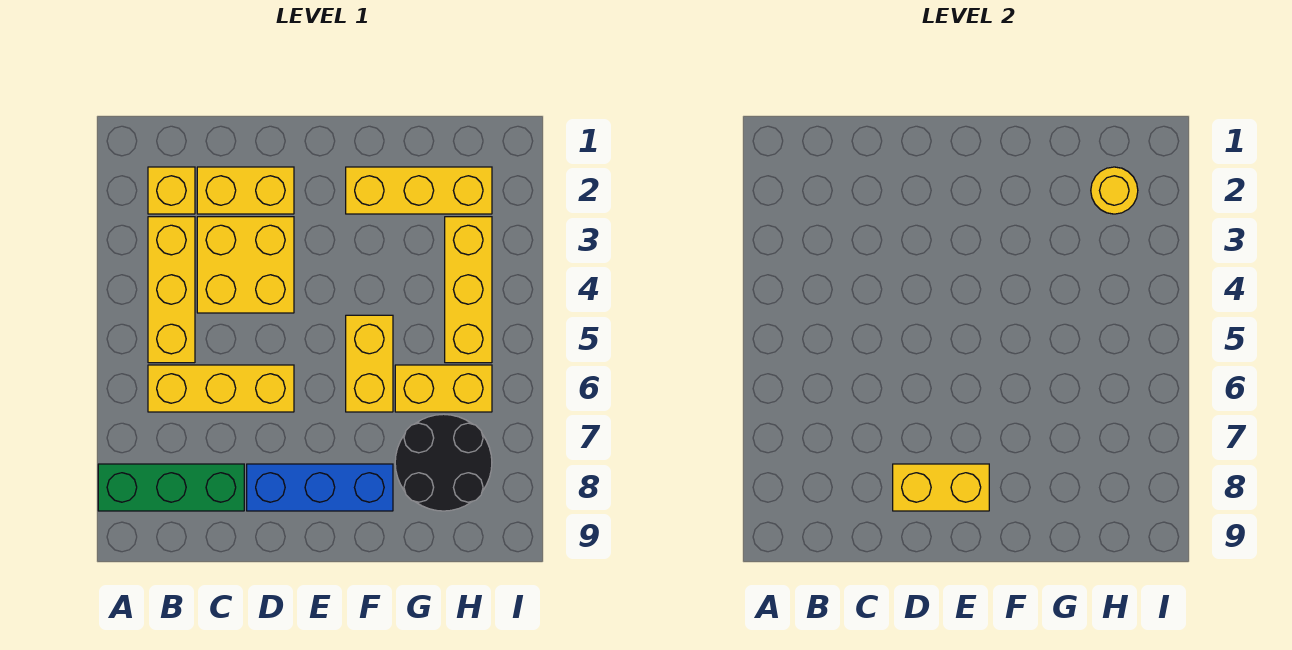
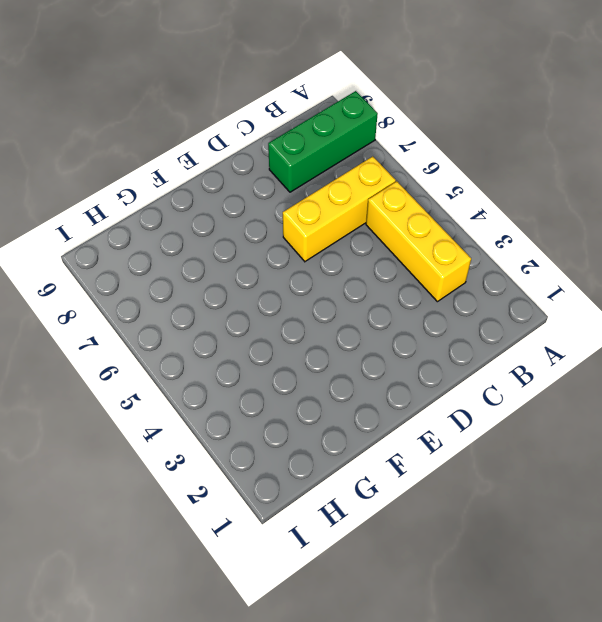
none -> yellow 1x1 brick [148,167,195,214]
none -> yellow 1x2 brick [197,167,294,214]
none -> yellow 2x2 brick [197,217,294,313]

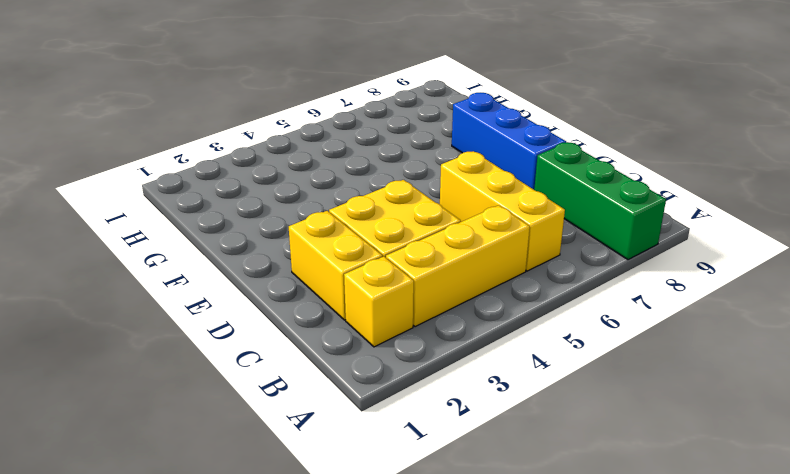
none -> yellow 1x3 brick [346,167,492,214]
none -> yellow 1x2 brick [346,315,393,412]
none -> yellow 1x2 brick [395,365,492,412]

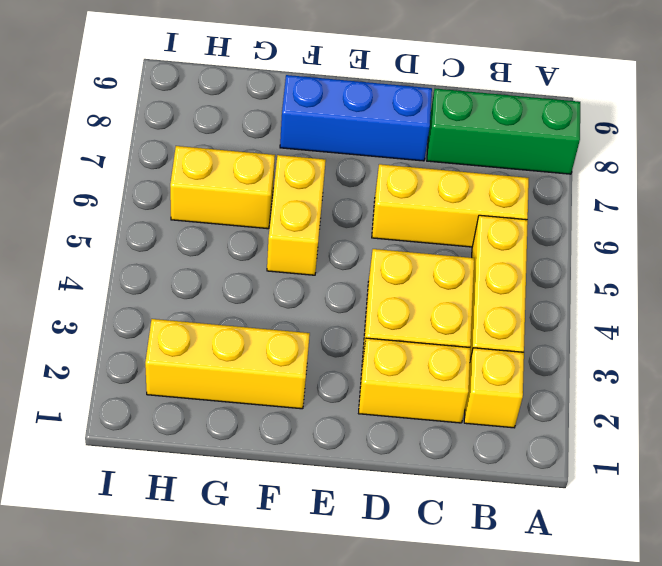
none -> black 2x2 round brick [395,414,492,511]
none -> yellow 1x3 brick [445,217,492,363]
none -> yellow 1x2 brick [893,464,989,511]

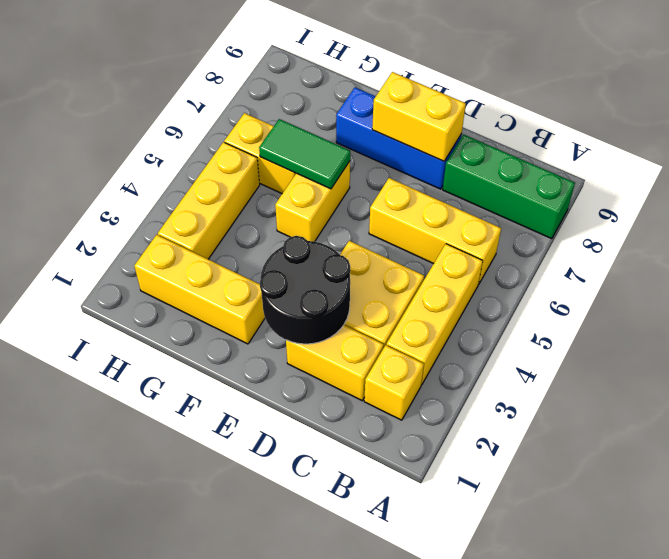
black 2x2 round brick [260,236,350,344] -> black 2x2 round brick moved to [395,414,492,511]
green 1x2 tile [259,119,350,189] -> none
none -> yellow 1x1 round brick [1091,167,1138,214]

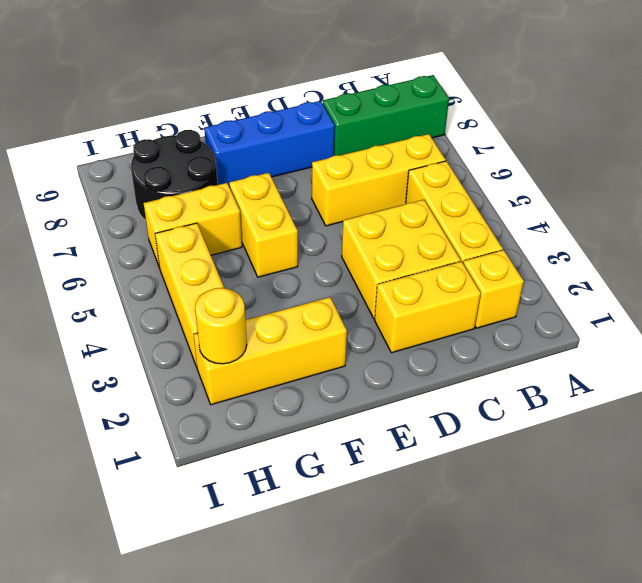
none -> yellow 1x2 brick [893,464,989,511]

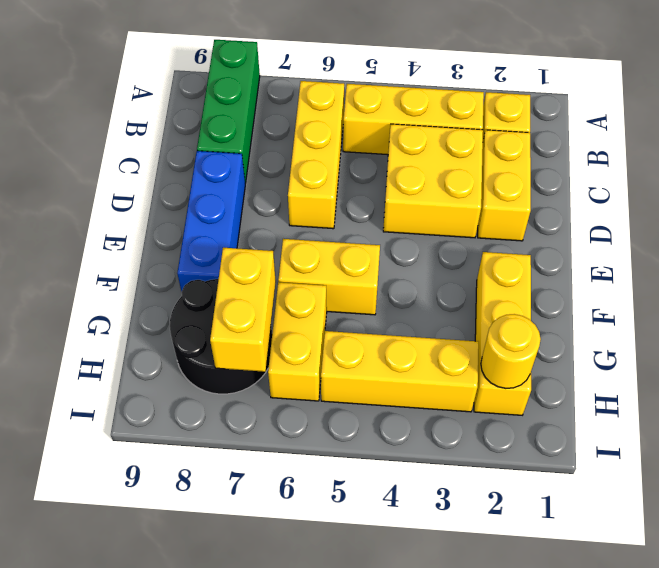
yellow 1x2 brick [210,248,276,372] -> yellow 1x2 brick moved to [893,464,989,511]

